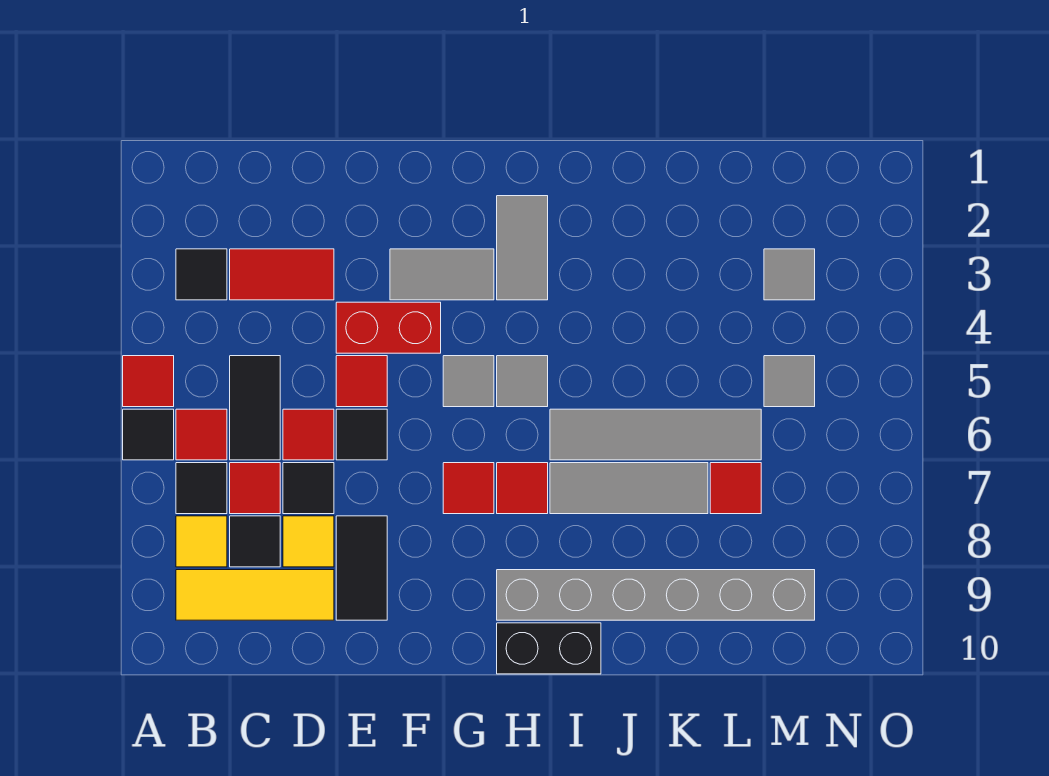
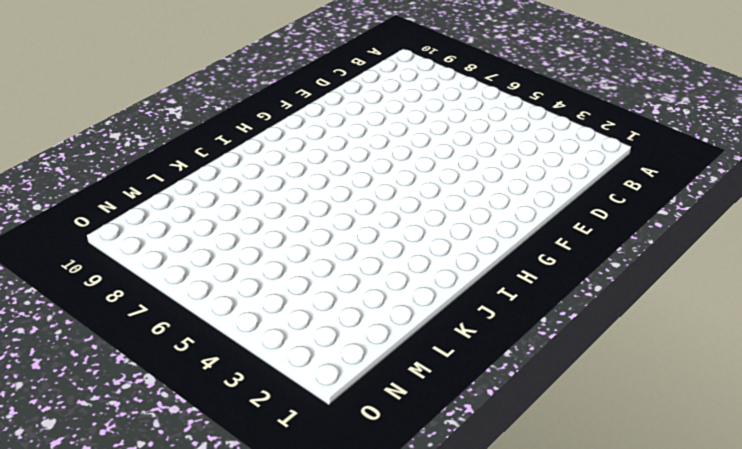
none -> red 1x1 tile [123,356,174,407]
none -> black 1x1 tile [123,409,174,460]
none -> black 1x1 tile [176,249,227,300]
none -> red 1x1 tile [176,409,227,460]

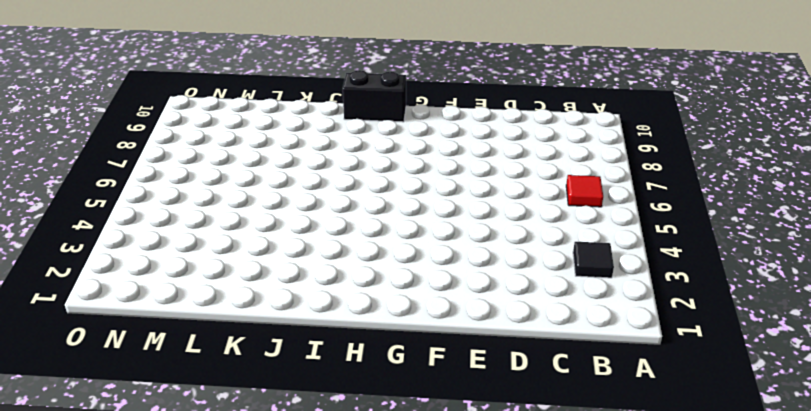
none -> red 1x1 tile [123,356,174,407]
none -> black 1x1 tile [123,409,174,460]
none -> black 1x1 tile [176,463,227,514]
none -> yellow 1x1 tile [176,516,227,567]

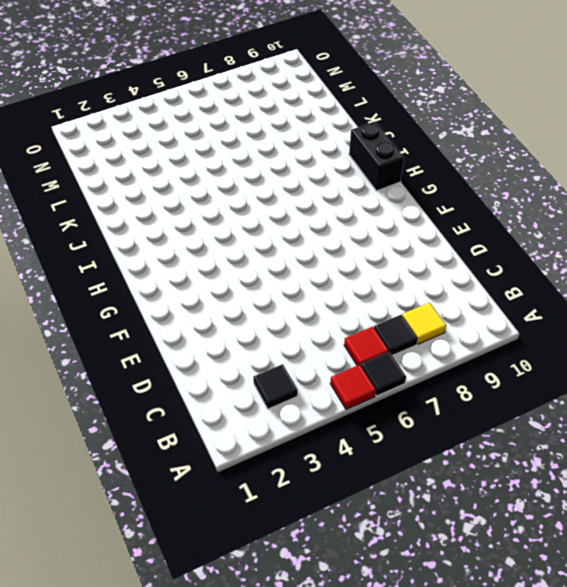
none -> yellow 1x3 tile [176,570,334,620]
none -> red 1x2 tile [230,249,334,300]
none -> black 1x2 tile [230,356,280,460]
none -> red 1x1 tile [230,463,280,514]

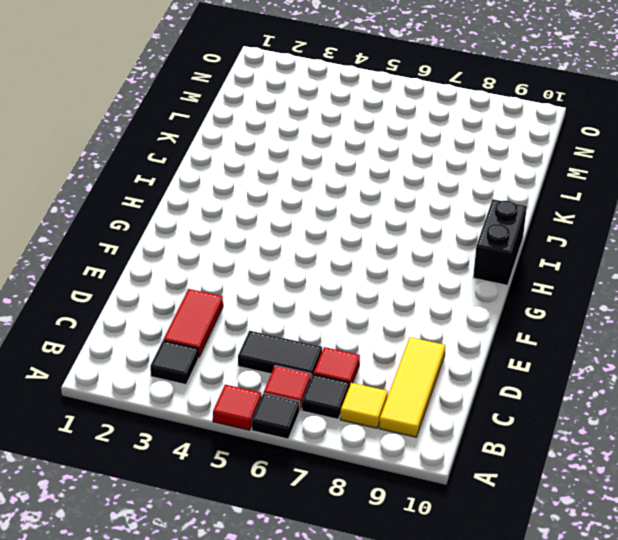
none -> black 1x1 tile [230,516,280,567]
none -> red 1x1 tile [283,409,334,460]
none -> black 1x1 tile [283,463,334,514]
none -> yellow 1x1 tile [283,516,334,567]

